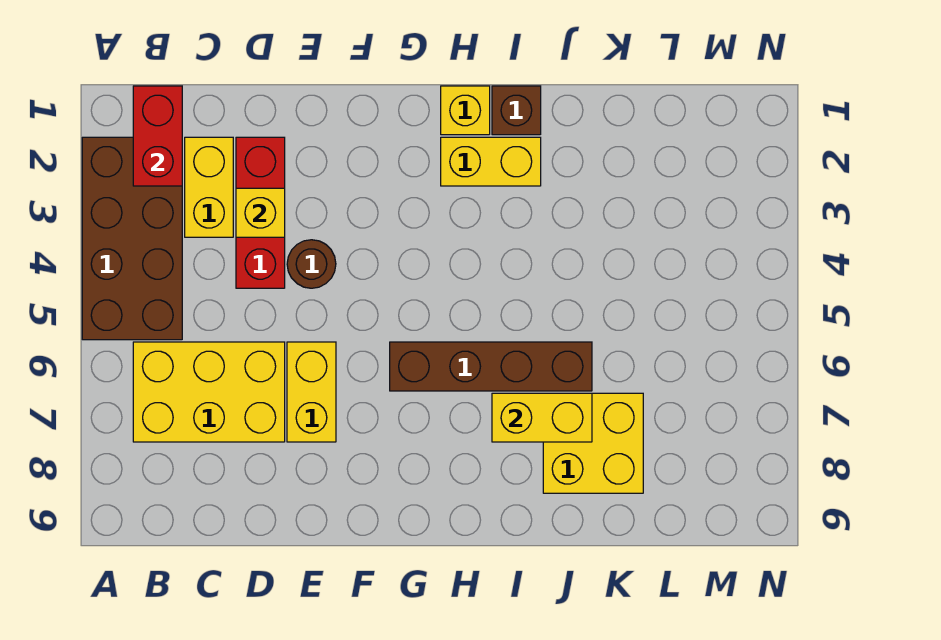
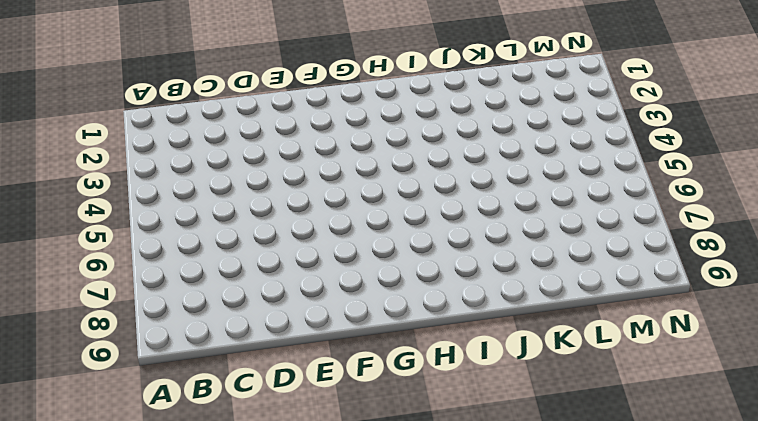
none -> brown 2x4 brick [82,137,182,340]
none -> yellow 2x3 brick [133,342,285,442]
none -> yellow 1x2 brick [185,137,233,237]

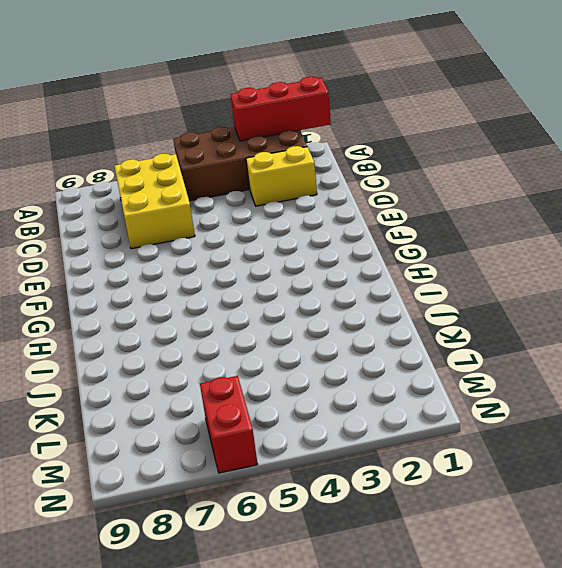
red 1x3 brick [230,77,331,141] -> red 1x3 brick moved to [236,137,285,288]
red 1x2 brick [200,376,258,473] -> red 1x2 brick turned to [133,86,182,186]
none -> brown 1x1 round brick [287,240,336,288]
none -> yellow 1x2 brick [287,342,336,442]
none -> brown 1x4 brick [390,342,592,391]

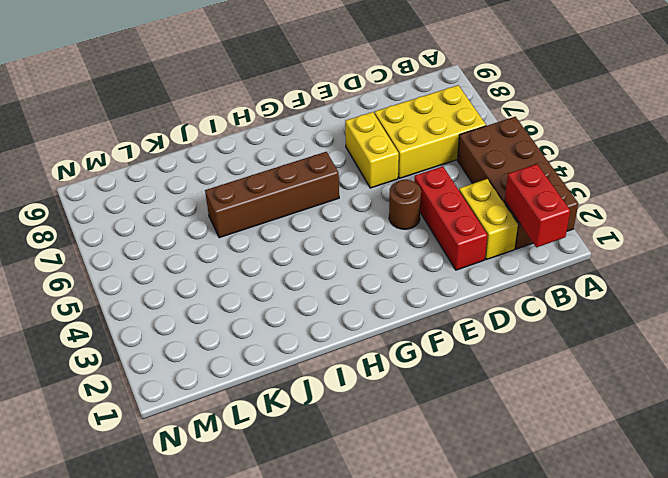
none -> yellow 1x1 brick [441,86,490,135]
none -> yellow 1x2 brick [441,137,541,186]
none -> brown 1x1 brick [492,86,541,135]

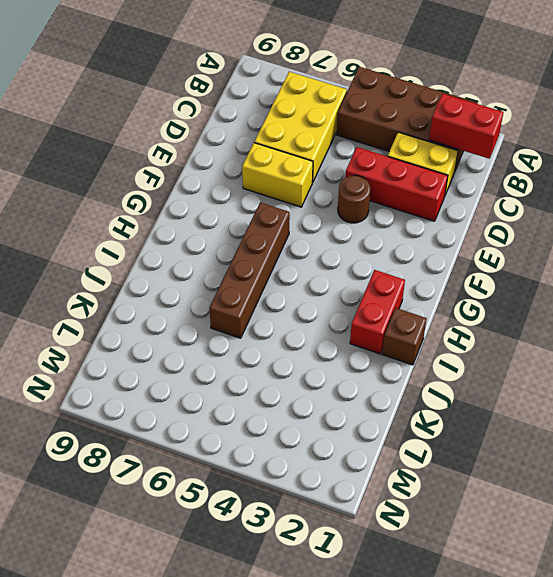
red 1x2 brick [350,270,405,354] -> yellow 1x2 brick [441,137,541,186]
none -> yellow 1x1 brick [441,86,490,135]
none -> yellow 2x2 brick [543,393,643,493]
none -> yellow 1x1 brick [236,188,285,237]

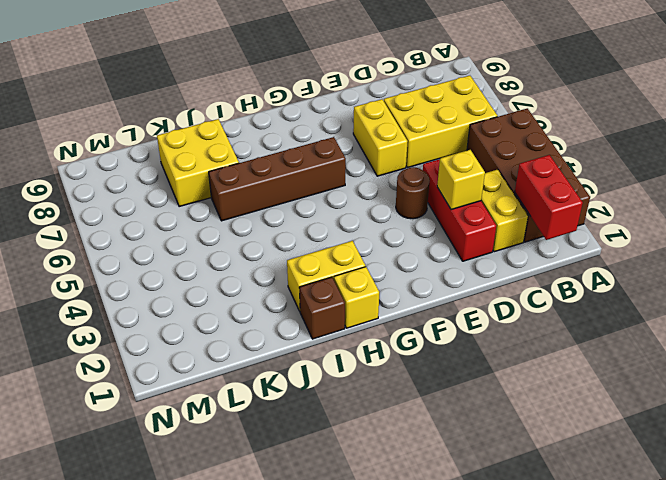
none -> yellow 1x2 brick [492,393,592,442]

